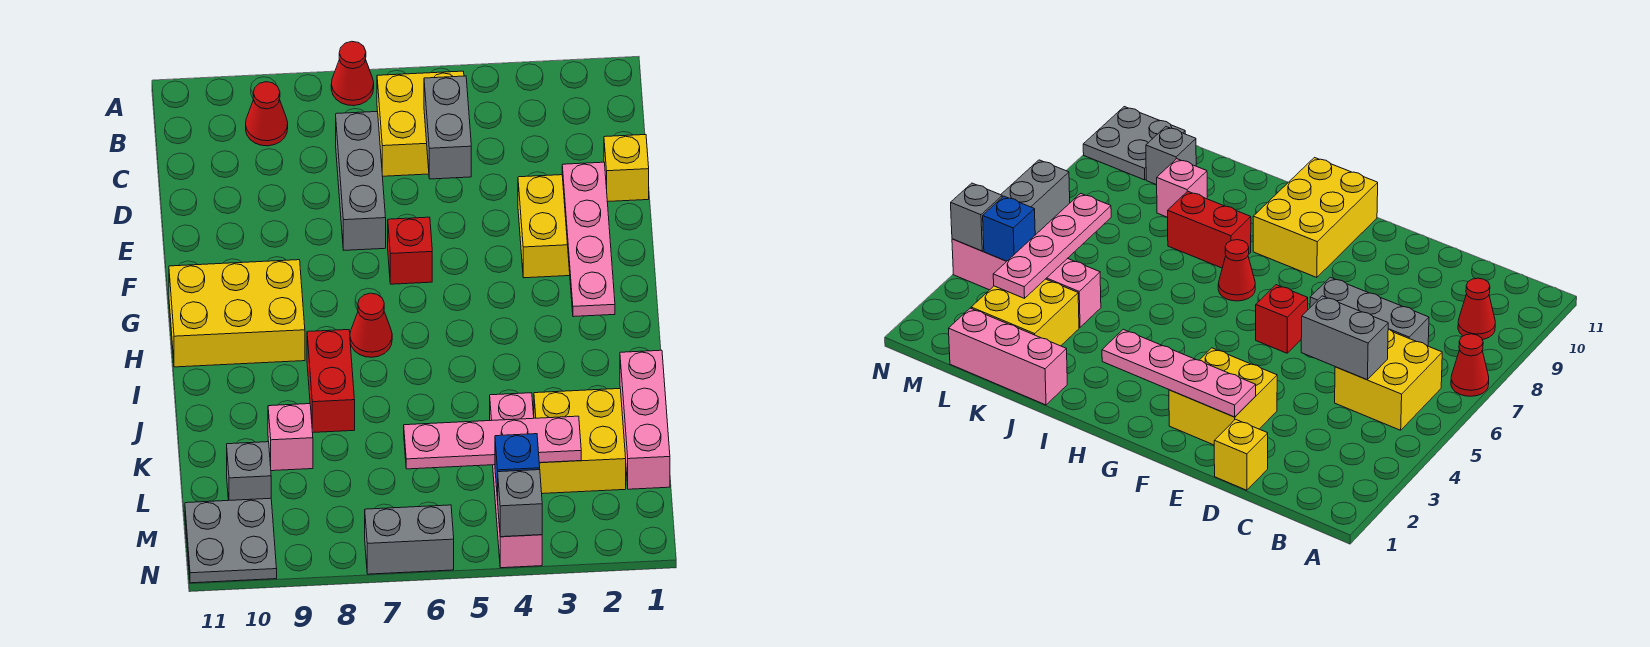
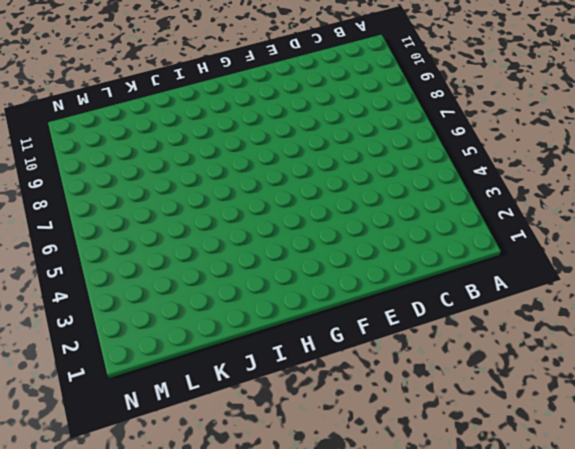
none -> red 1x1 cone [331,41,374,106]
none -> yellow 2x2 brick [377,71,464,176]
none -> red 1x1 cone [246,82,288,146]

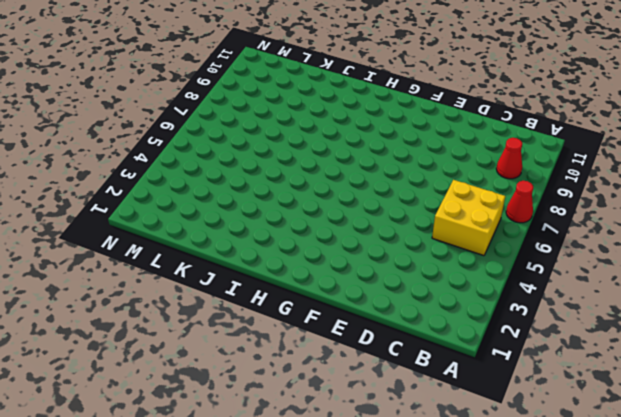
none -> grey 1x3 brick [336,112,386,250]
none -> yellow 1x1 brick [604,135,649,202]
none -> yellow 2x2 brick [518,175,570,278]

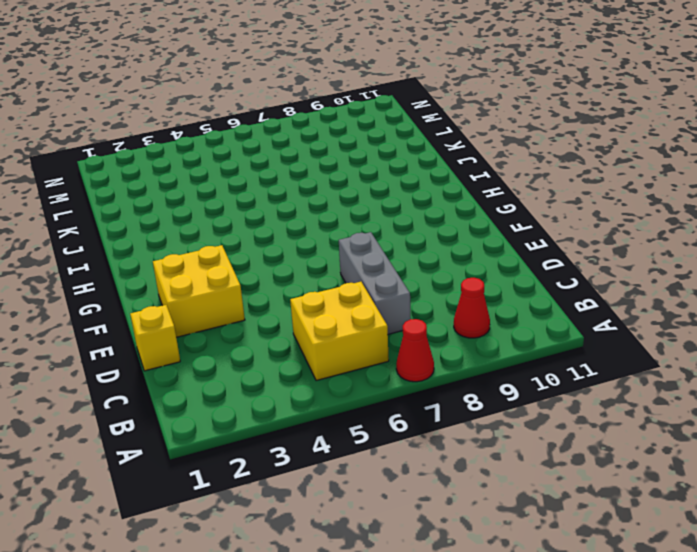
none -> red 1x1 brick [388,217,432,284]
none -> yellow 2x3 brick [169,260,305,367]
none -> red 1x1 cone [350,293,392,357]

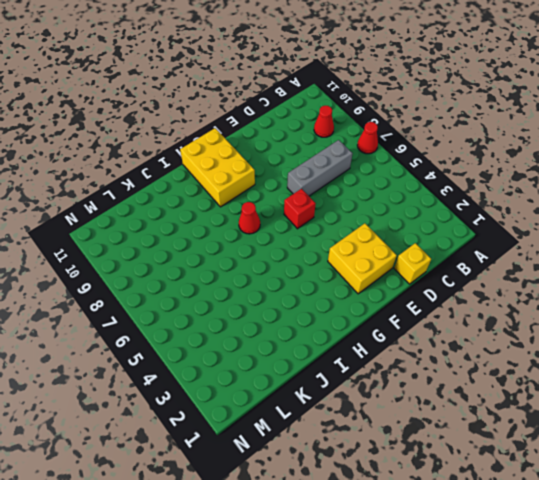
none -> yellow 2x2 brick [377,71,464,176]
none -> red 1x2 brick [307,330,355,433]
none -> pink 1x3 brick [620,350,670,489]

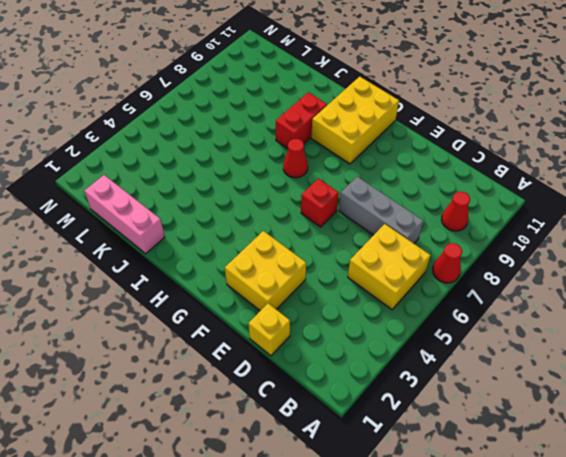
red 1x2 brick [276,92,327,149] -> red 1x2 brick turned to [307,330,355,433]
none -> yellow 2x2 brick [534,389,626,494]
none -> pink 1x4 brick [490,393,542,568]
none -> pink 1x1 brick [268,404,313,471]

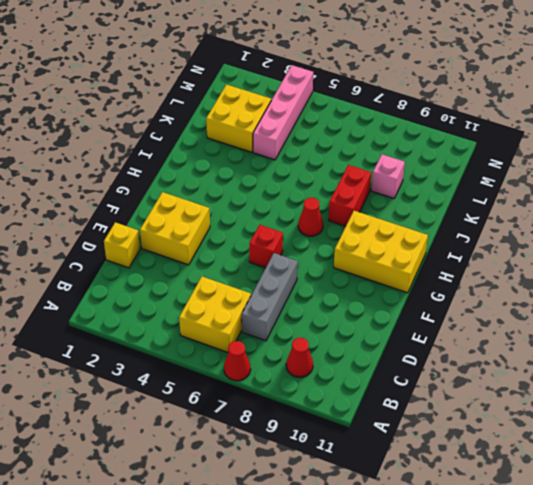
none -> pink 1x3 brick [620,350,670,489]
none -> grey 1x1 brick [227,442,271,500]
none -> grey 2x2 plate [185,498,277,583]

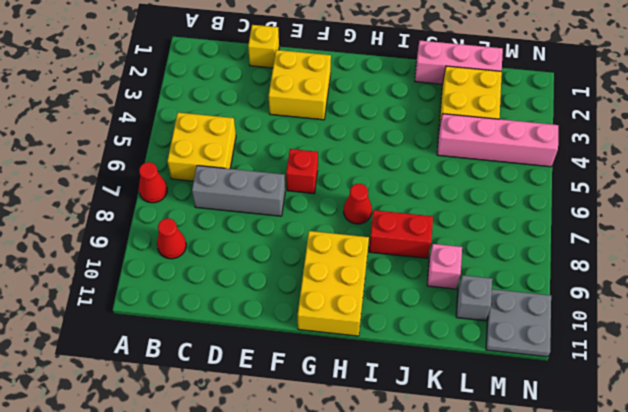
none -> grey 1x2 brick [365,505,454,574]
none -> grey 1x2 brick [424,76,471,179]
none -> pink 1x4 plate [562,162,615,317]

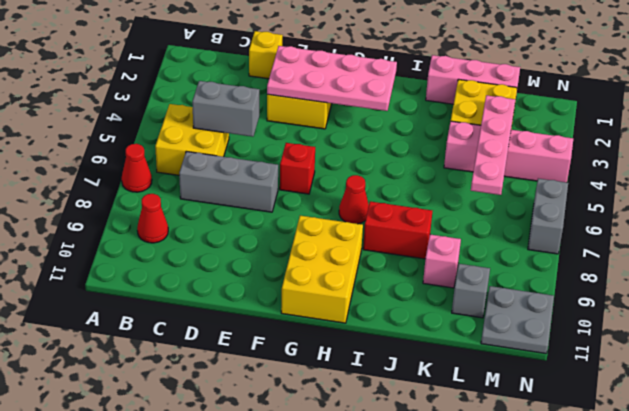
pink 2x4 plate [267,46,397,111] -> pink 1x4 plate [562,162,615,317]
none -> blue 1x1 brick [495,434,540,500]
none -> grey 1x1 brick [498,470,542,537]

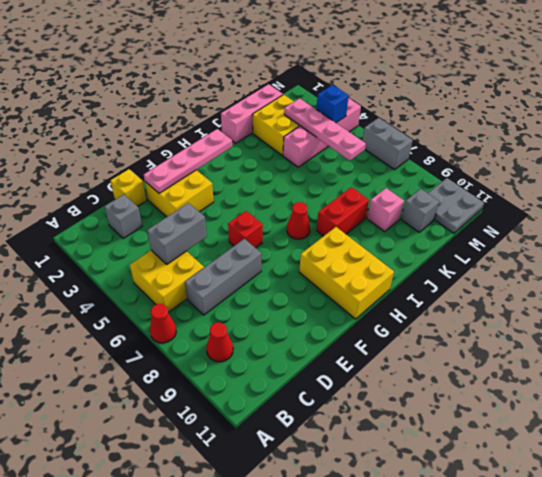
grey 1x1 brick [105,195,142,239] -> grey 1x1 brick moved to [498,470,542,537]

